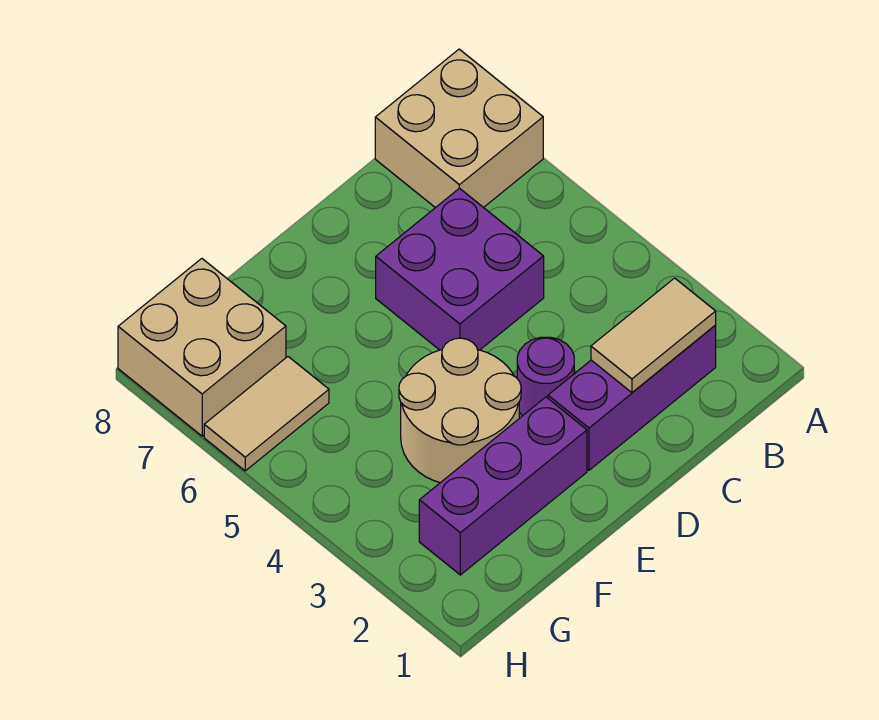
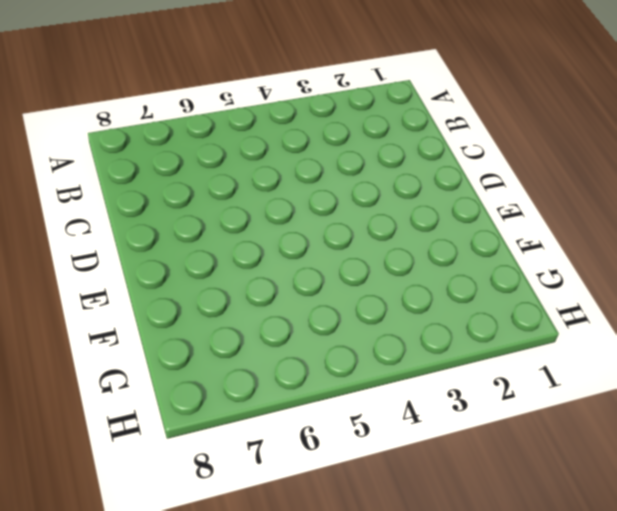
none -> tan 2x2 brick [375,49,543,208]
none -> purple 1x3 brick [548,325,716,470]

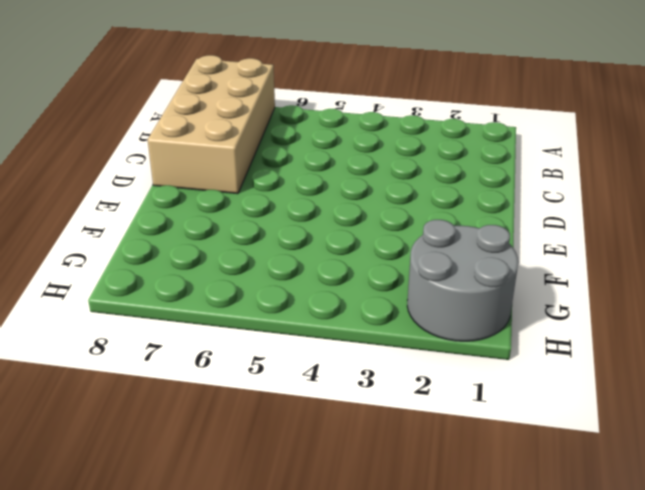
tan 2x4 brick [148,55,275,194] -> tan 2x2 brick [375,49,543,208]
grey 2x2 round brick [407,220,518,341] -> purple 1x3 brick [419,397,587,575]
none -> purple 1x3 brick [548,325,716,470]
none -> purple 2x2 brick [376,188,544,350]

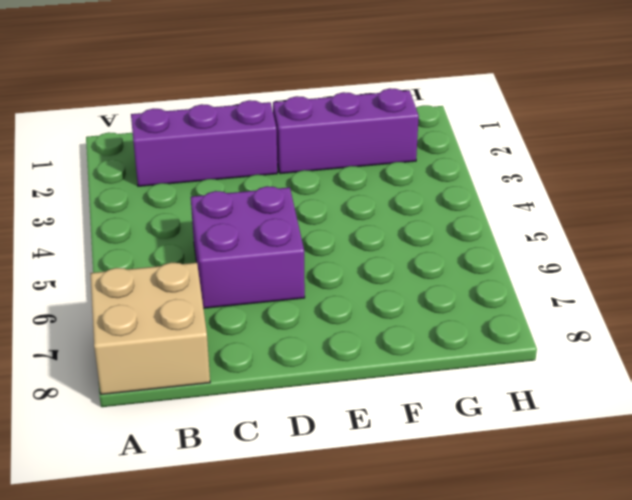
none -> purple 1x1 round brick [517,337,574,416]
none -> tan 2x2 round brick [399,338,521,483]

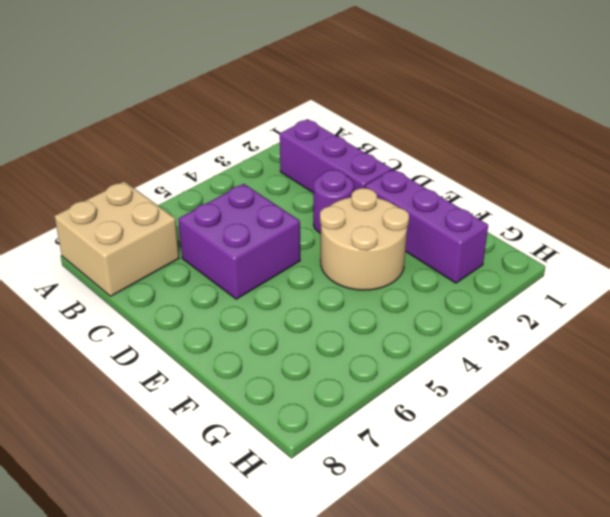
none -> tan 1x2 tile [204,357,329,471]
none -> tan 2x2 brick [118,259,286,436]

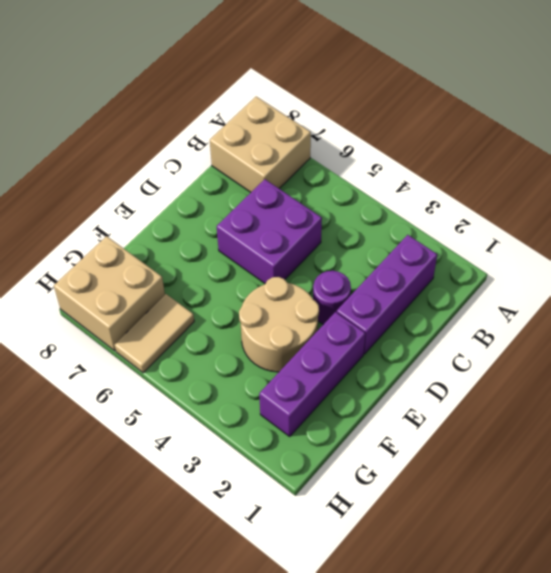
none -> tan 1x2 tile [591,278,716,393]

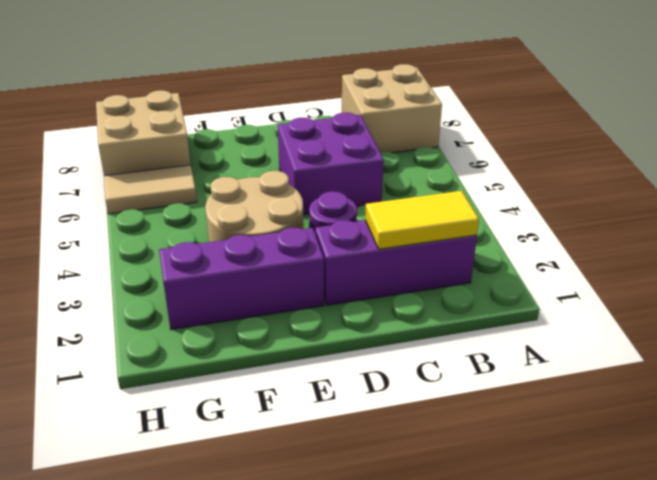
yellow 1x2 tile [365,191,479,249] -> tan 1x2 tile [591,278,716,393]

